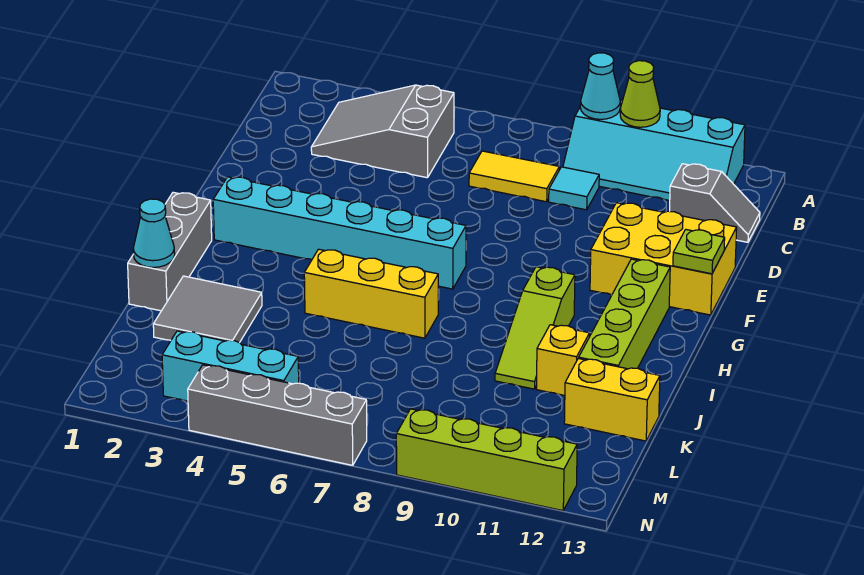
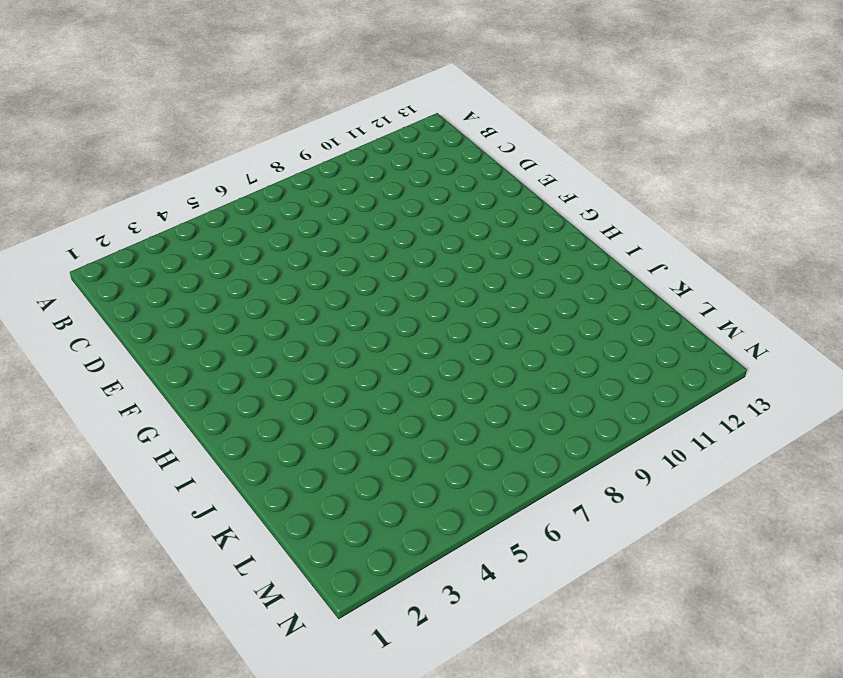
none -> cyan 2x4 slope [563,100,745,201]
none -> grey 2x3 slope [311,85,454,178]
none -> yellow 1x2 tile [469,151,559,202]

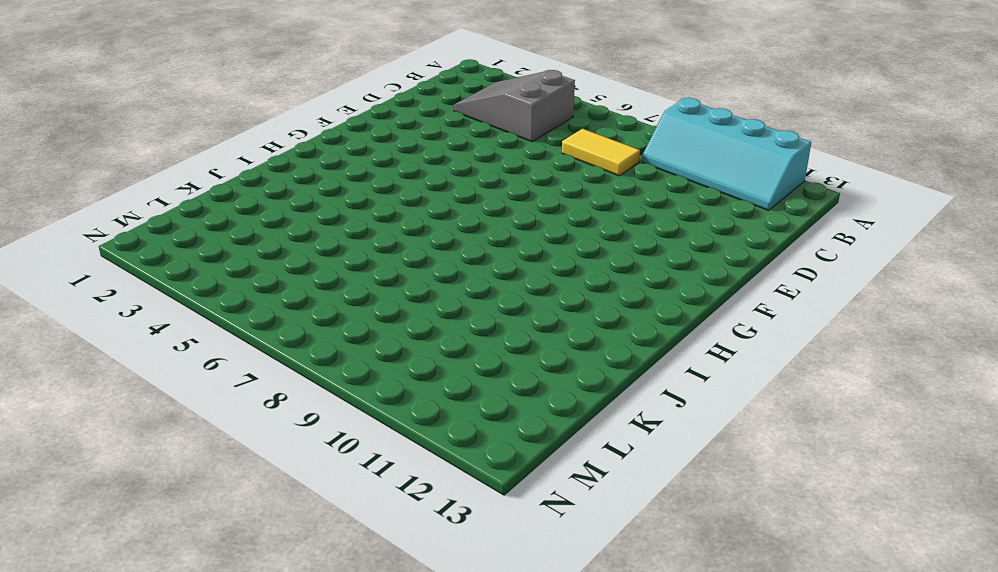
none -> cyan 1x1 tile [549,167,599,210]
none -> grey 1x2 slope [670,164,760,242]
none -> yellow 2x3 brick [590,203,737,315]

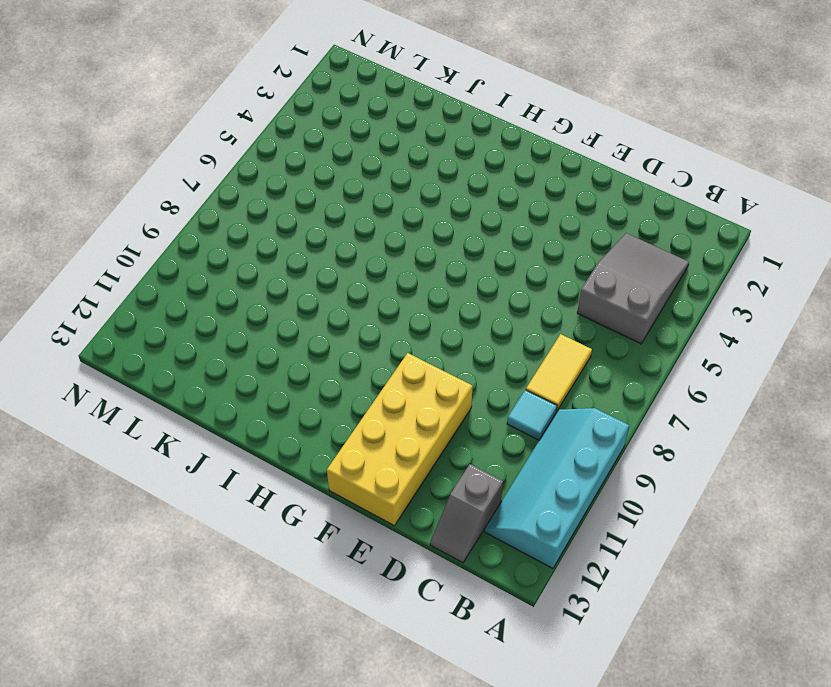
yellow 2x4 brick [327,353,473,526] -> yellow 2x3 brick [590,203,737,315]
none -> cyan 1x6 brick [213,177,466,289]
none -> lime 1x4 brick [579,259,670,369]
none -> grey 1x3 brick [128,192,212,311]

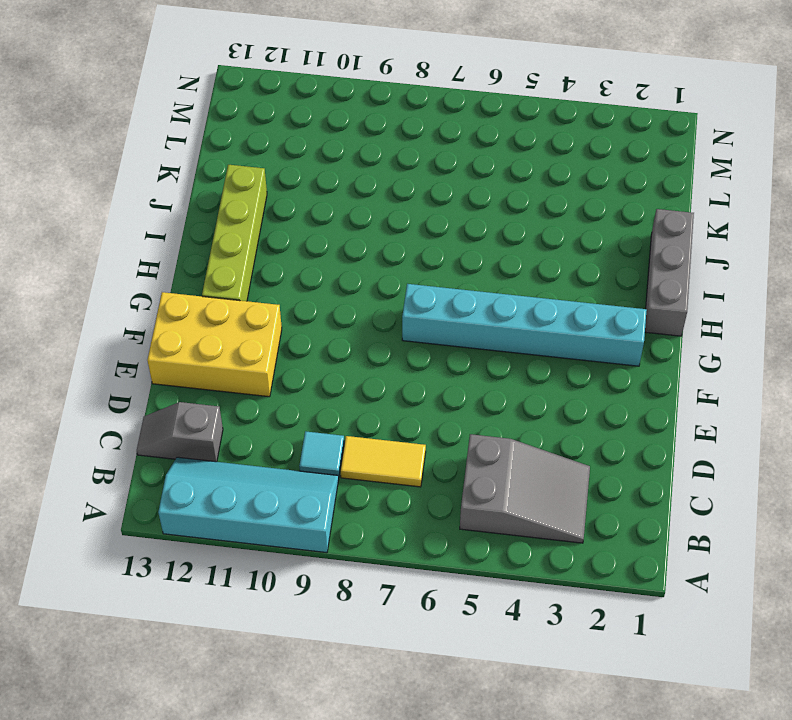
none -> lime 1x3 slope [495,267,575,389]
none -> yellow 1x3 brick [304,249,438,338]
none -> grey 2x2 tile [153,276,262,343]

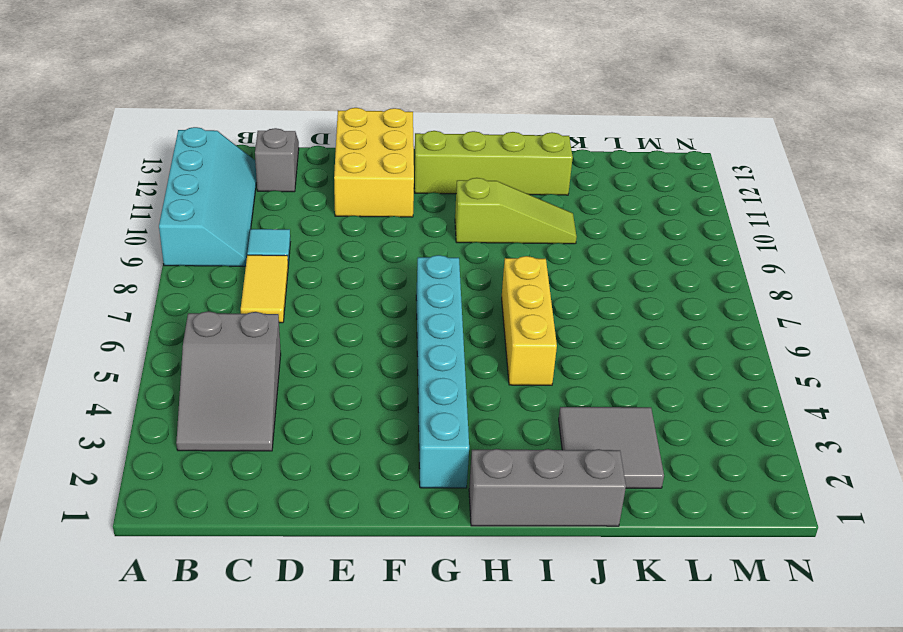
none -> yellow 1x1 brick [536,325,590,396]
none -> yellow 1x2 brick [564,358,660,441]
none -> cyan 1x3 brick [162,331,299,401]

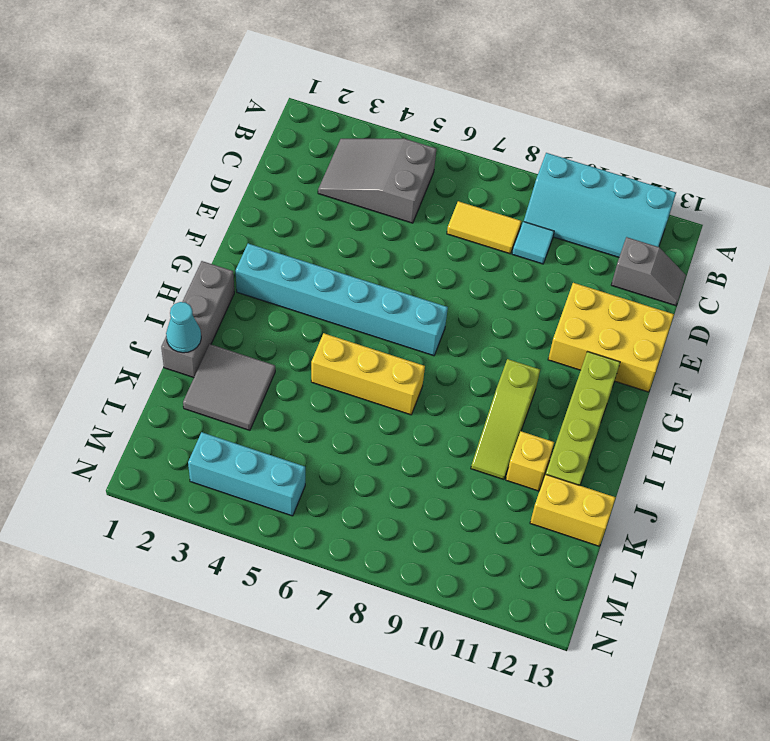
none -> grey 1x4 brick [188,365,367,465]
none -> lime 1x4 brick [396,409,577,511]
none -> cyan 1x1 cone [580,53,620,119]

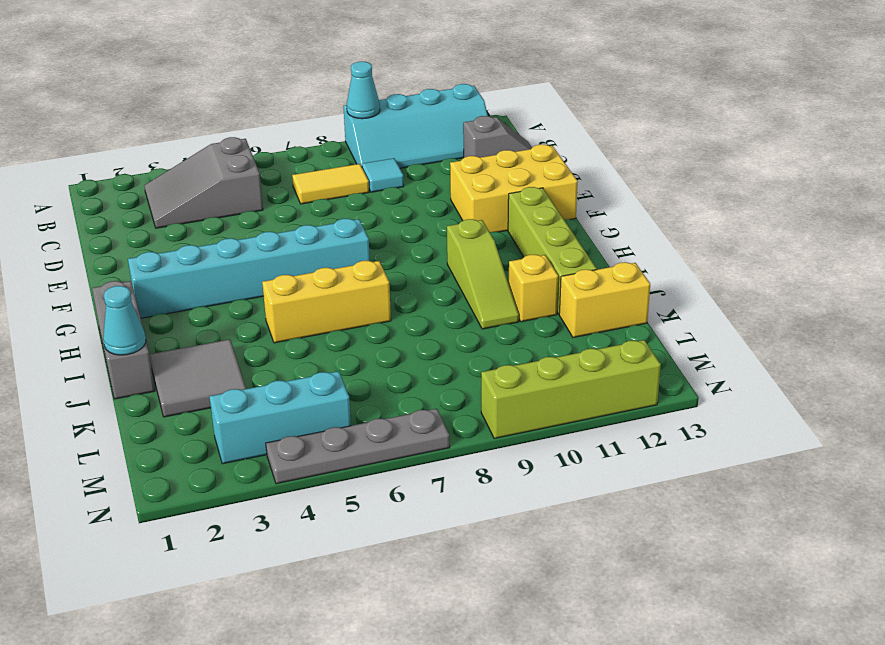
grey 1x4 plate [266,409,450,484] -> grey 1x4 brick [188,365,367,465]
none -> lime 1x1 cone [620,61,660,127]
none -> lime 1x1 plate [673,230,725,274]

